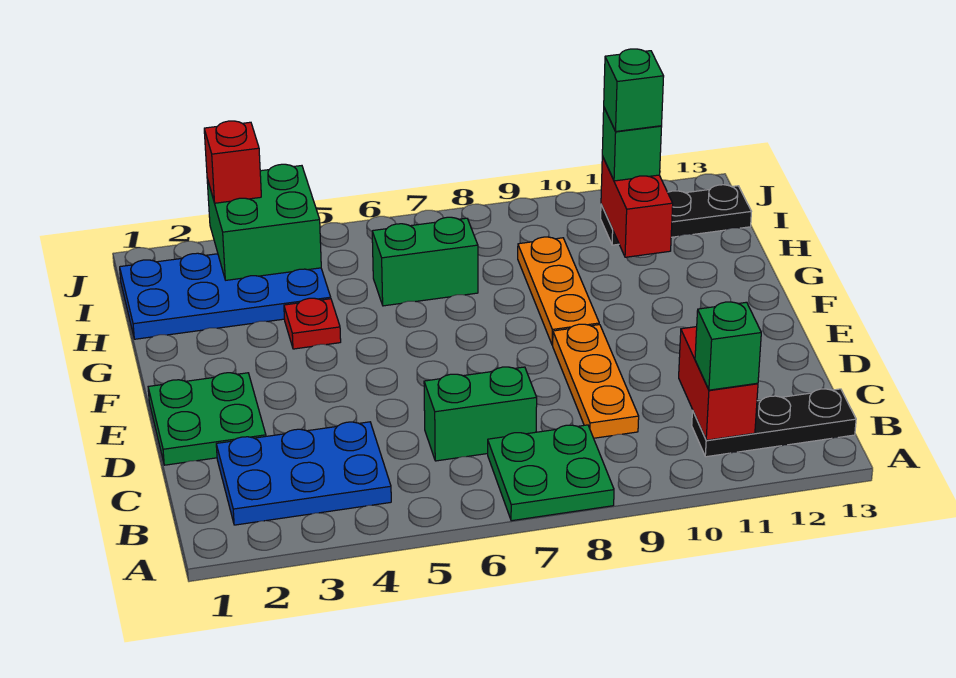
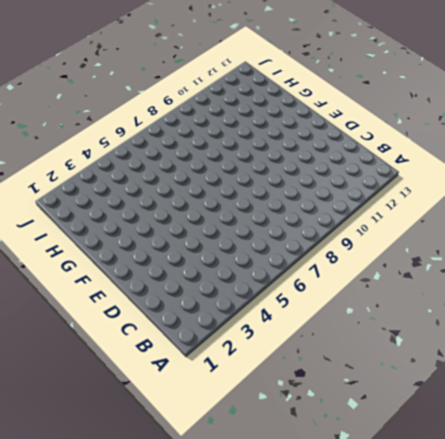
none -> green 2x2 plate [488,425,614,521]
none -> blue 2x3 plate [216,422,391,525]
none -> black 1x3 plate [692,389,856,457]

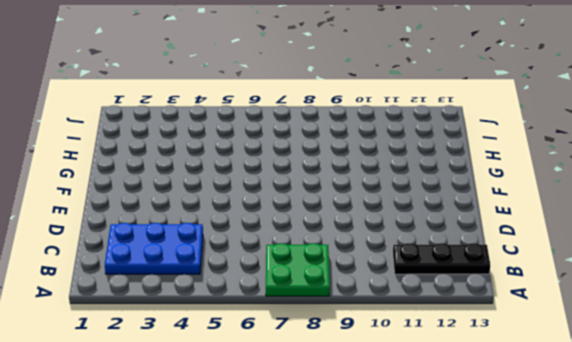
none -> green 1x2 brick [424,367,537,461]
none -> orange 1x3 plate [553,324,639,438]
none -> green 2x2 plate [148,373,266,465]

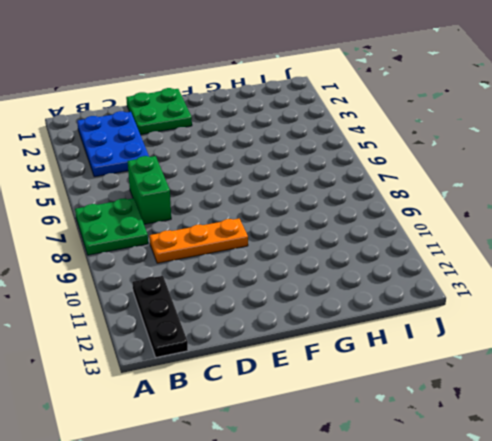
none -> orange 1x3 plate [518,237,599,345]
none -> red 1x1 plate [284,298,341,349]
none -> blue 2x4 plate [120,253,331,339]

